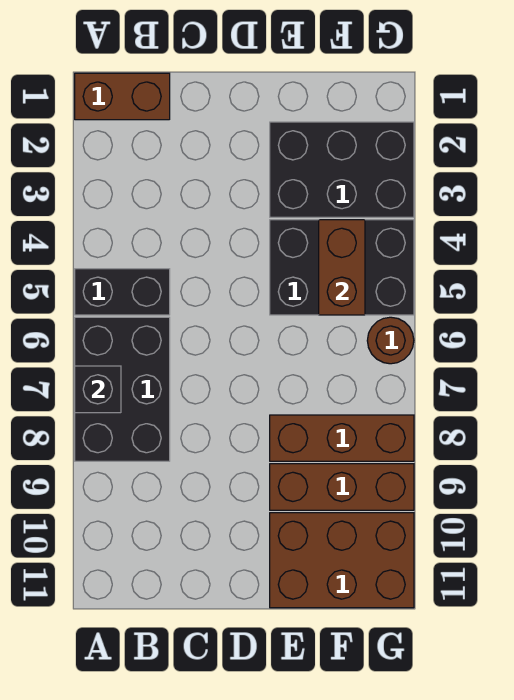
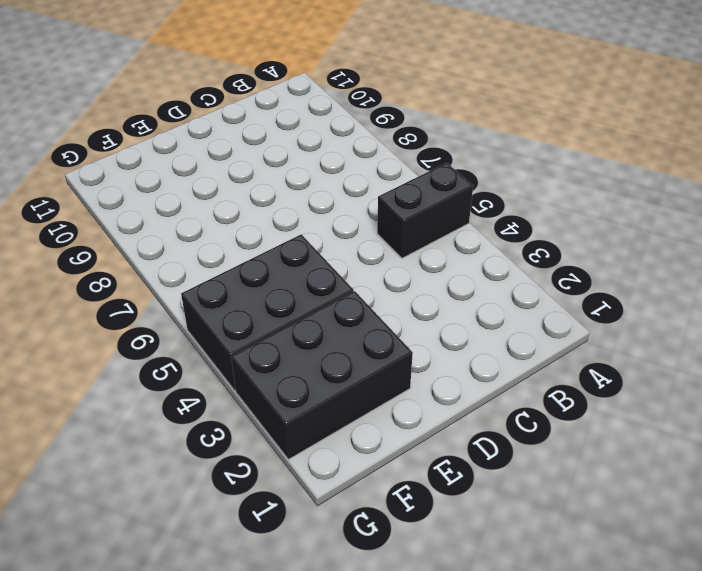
none -> brown 1x2 brick [75,73,170,120]
none -> black 2x3 brick [75,317,170,461]

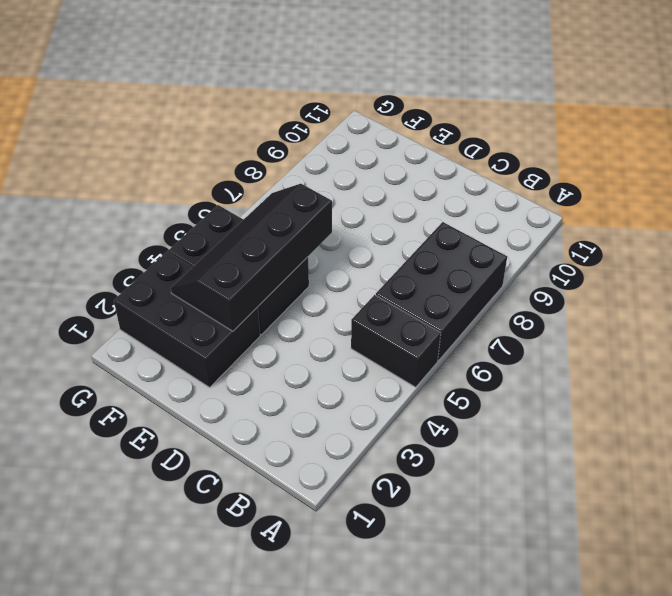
black 2x4 slope [171,184,332,331] -> brown 1x2 brick [319,220,365,315]
none -> brown 1x2 brick [75,73,170,120]
none -> brown 1x3 brick [270,415,414,461]

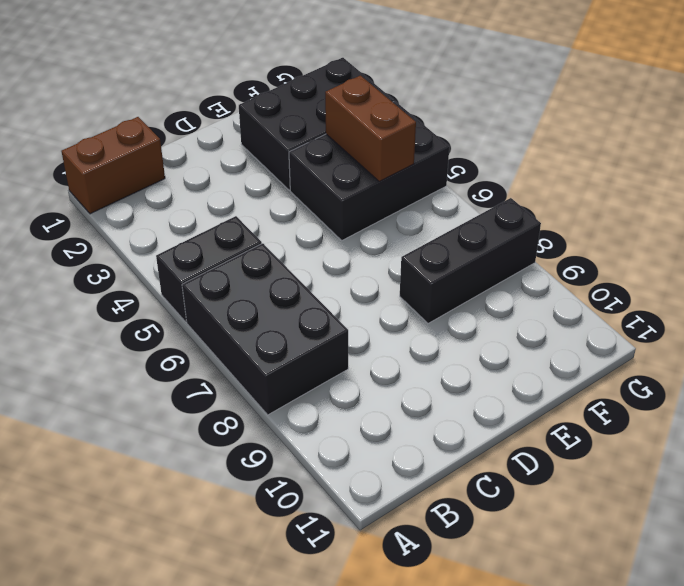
black 1x3 brick [400,198,541,323] -> brown 1x3 brick [270,415,414,461]
none -> brown 1x3 brick [270,464,414,510]
none -> brown 2x3 brick [270,513,414,608]

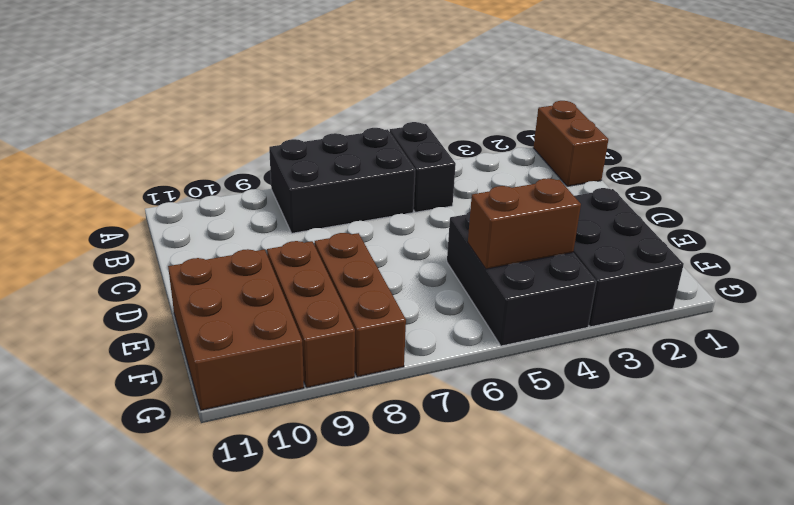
none -> brown 1x1 round brick [367,317,414,364]
none -> black 1x1 brick [75,366,121,413]

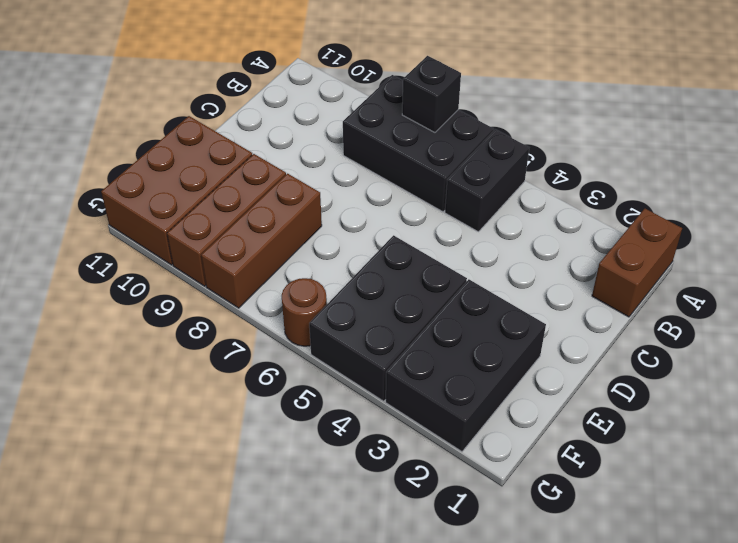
none -> brown 1x2 brick [319,220,365,315]

